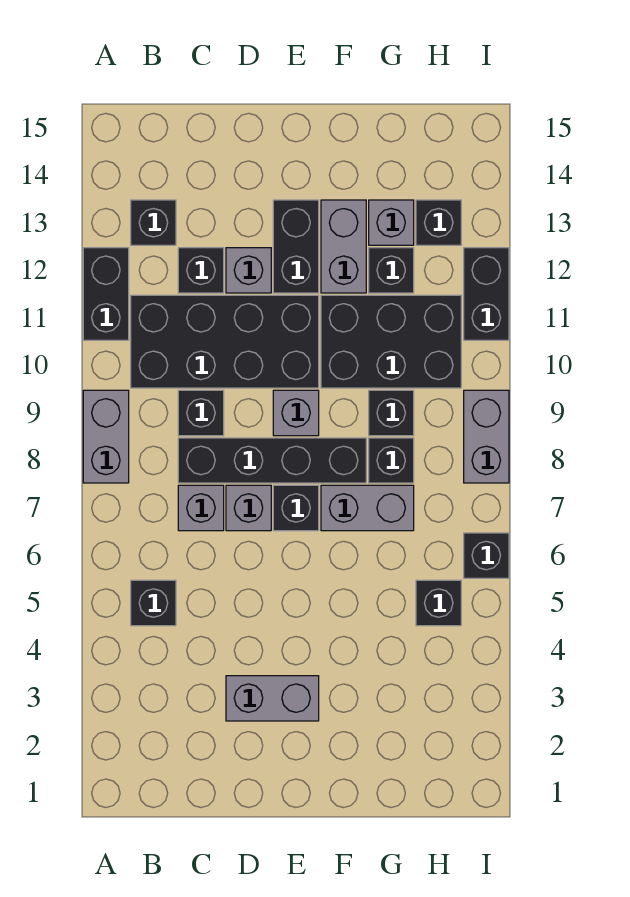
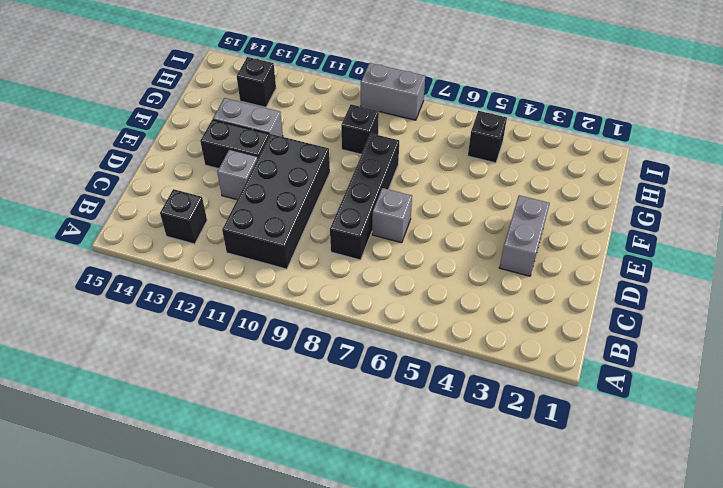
none -> grey 1x2 brick [83,390,129,483]
none -> black 1x2 brick [83,248,129,340]
none -> black 1x1 brick [131,580,176,626]

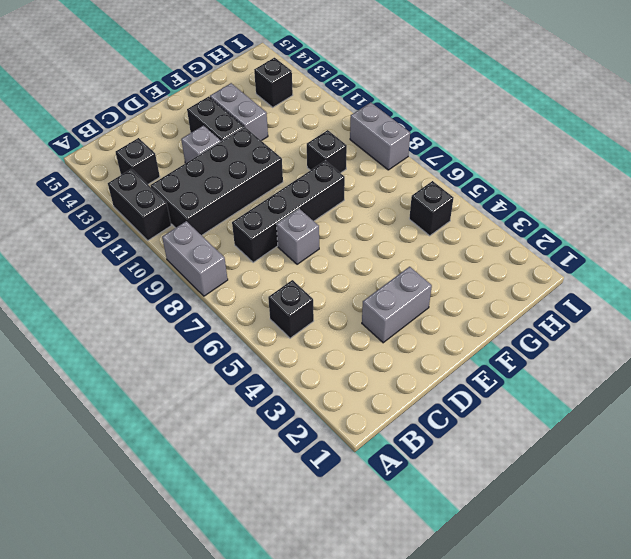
none -> grey 1x1 brick [178,485,224,531]
none -> black 1x1 brick [178,390,224,436]
none -> black 1x1 brick [178,248,224,293]

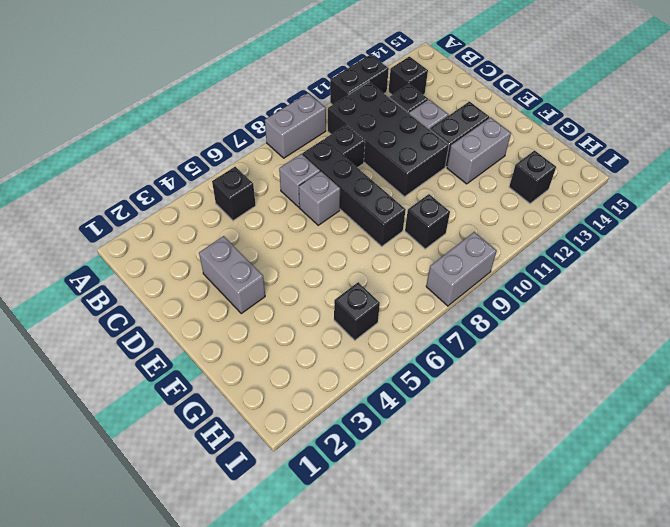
none -> black 1x1 brick [273,485,319,531]
none -> grey 1x1 brick [273,390,319,436]
none -> grey 1x2 brick [321,485,414,531]

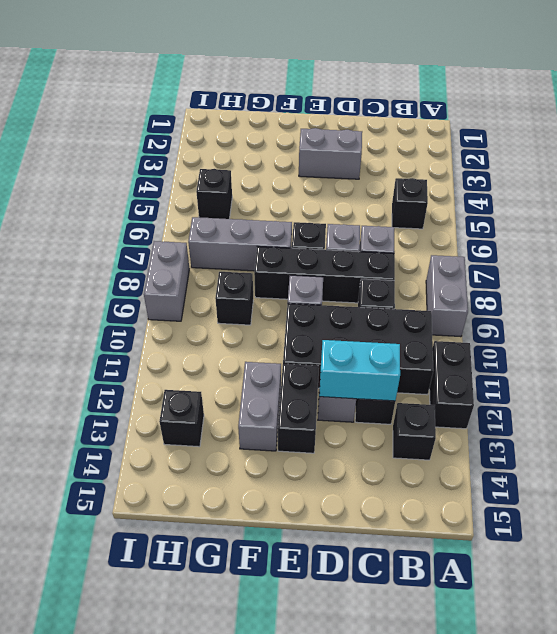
cyan 1x2 brick [319,340,400,401] -> none
grey 1x3 brick [188,217,292,271] -> grey 1x2 brick [321,485,414,531]
none -> black 2x3 brick [321,295,461,388]
none -> black 1x1 brick [369,438,414,483]
none -> black 1x1 brick [369,248,414,293]

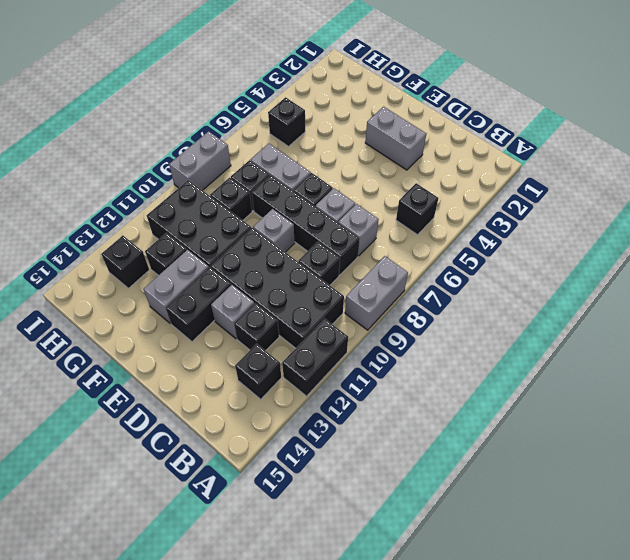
none -> grey 1x1 brick [369,200,414,245]
none -> black 1x1 brick [464,533,509,578]
none -> black 1x2 brick [464,248,509,340]

